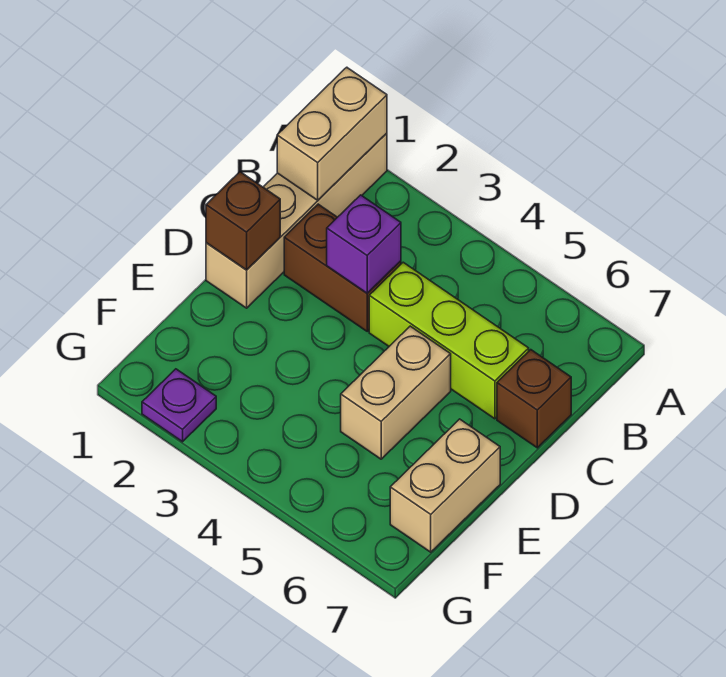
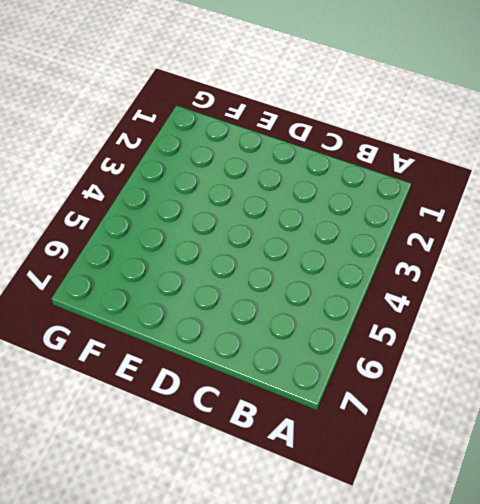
none -> tan 1x4 brick [206,133,387,308]
none -> brown 1x2 brick [284,204,401,331]

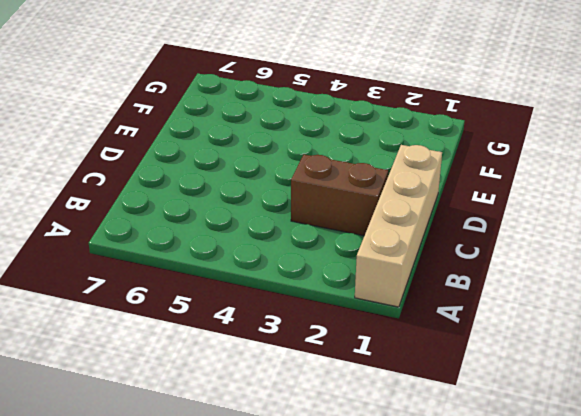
none -> lime 1x3 brick [369,262,529,419]
none -> brown 1x1 brick [497,350,571,448]

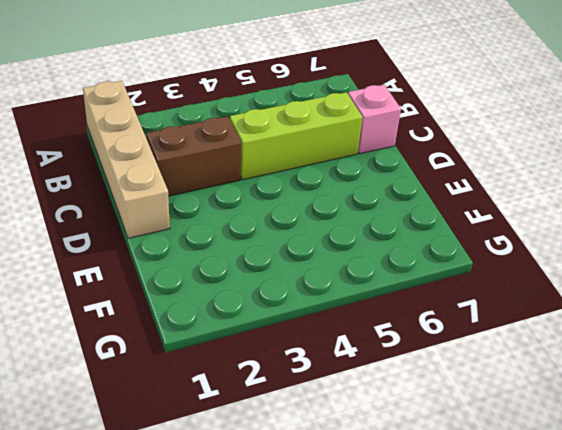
pink 1x1 brick [348,85,401,154] -> brown 1x1 brick [497,350,571,448]
none -> tan 1x2 brick [341,326,451,459]
none -> tan 1x2 brick [390,419,500,552]

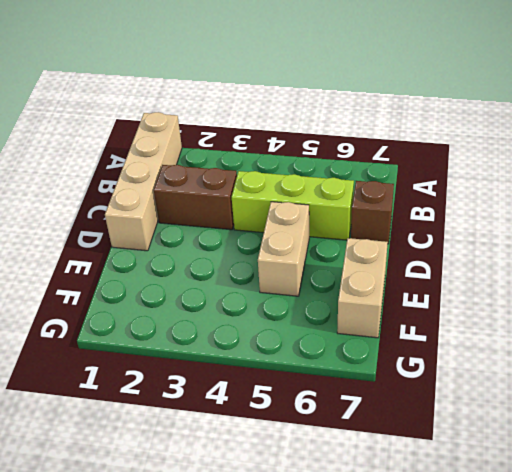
none -> purple 1x1 plate [142,369,216,442]
none -> tan 1x2 brick [277,67,387,200]

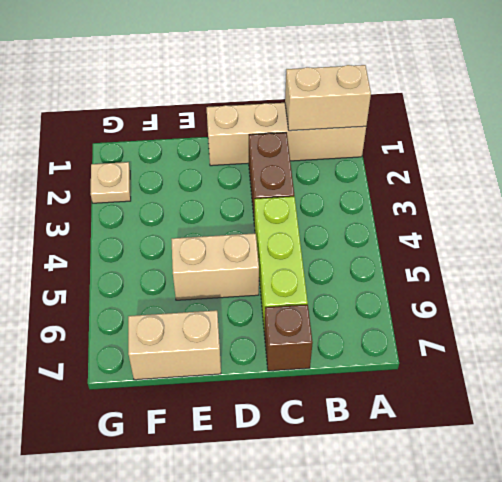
tan 1x1 plate [91,162,131,203] -> purple 1x1 plate [142,369,216,442]
none -> purple 1x1 brick [327,195,401,293]
none -> brown 1x1 brick [206,172,280,270]

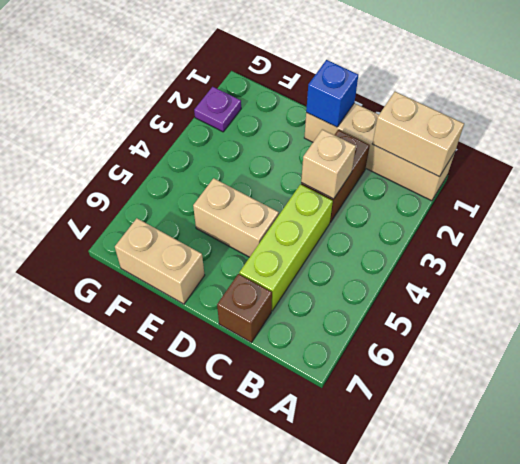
tan 1x1 brick [301,129,356,199] -> purple 1x1 brick [327,195,401,293]
blue 1x1 brick [306,60,358,127] -> brown 1x1 brick [206,172,280,270]

